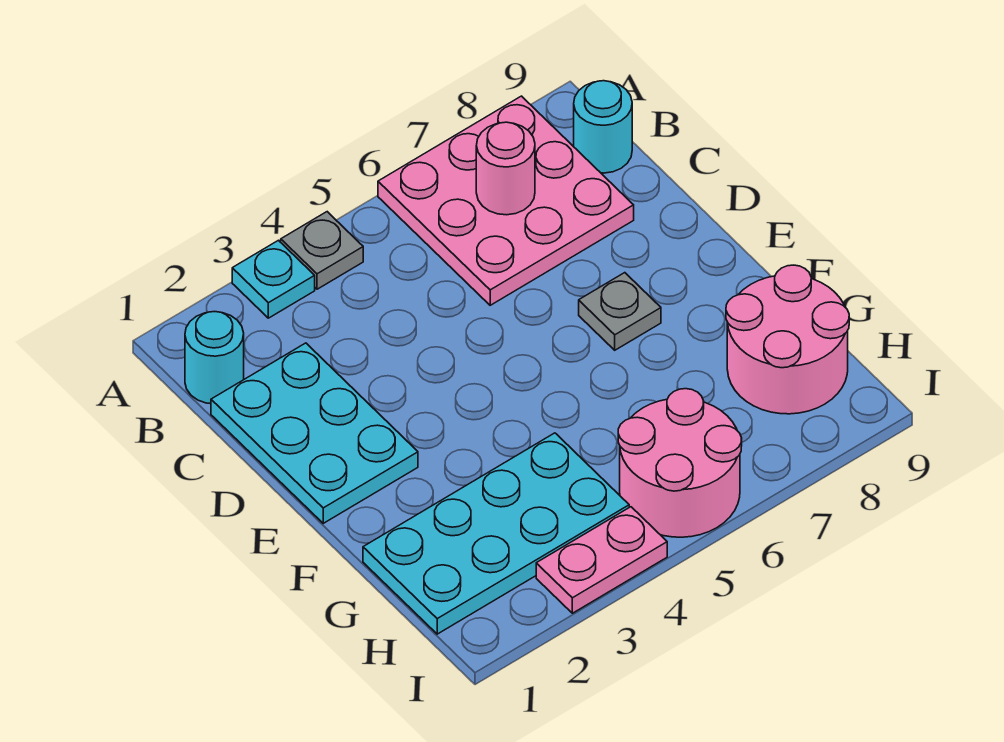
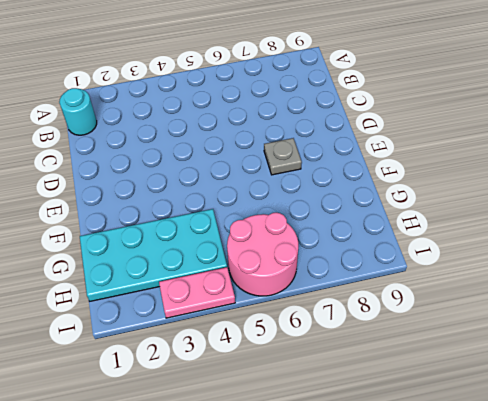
none -> cyan 1x1 plate [232,240,315,318]
none -> grey 1x1 plate [281,212,363,289]
none -> pink 3x3 plate [378,96,634,305]

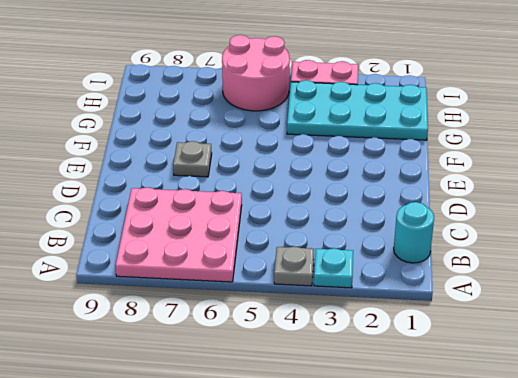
none -> cyan 1x1 round brick [574,81,632,173]
none -> cyan 2x3 plate [211,343,418,523]
none -> pink 2x2 round brick [726,265,849,414]

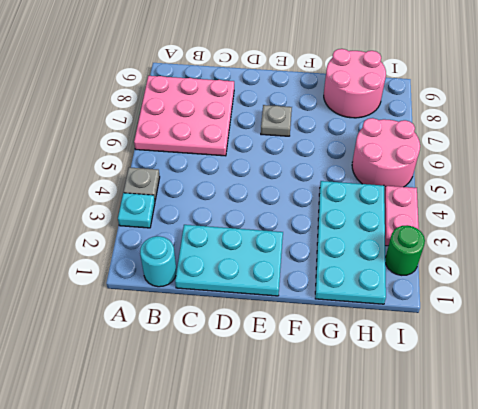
green 1x1 round brick [385,225,425,275] -> none
none -> cyan 1x1 round brick [574,81,632,173]
none -> pink 1x1 round brick [476,122,535,215]

